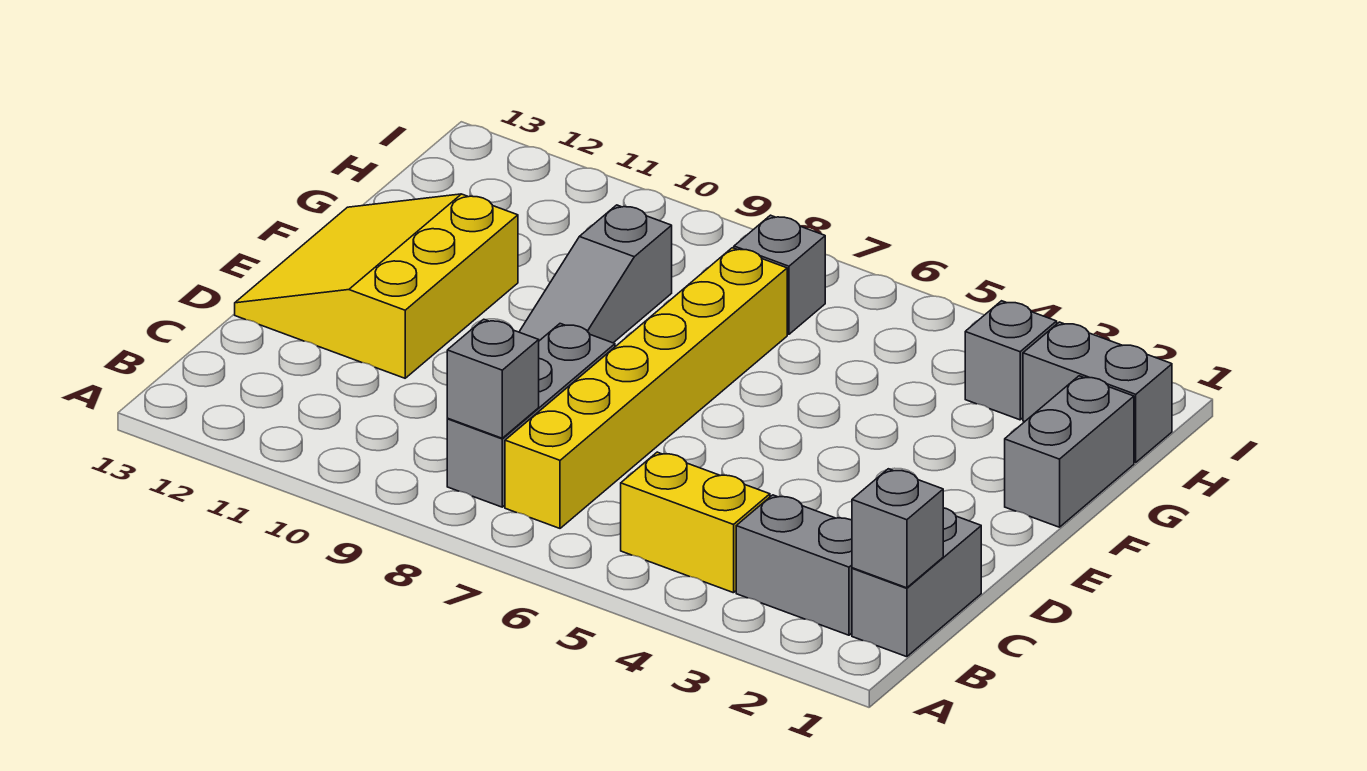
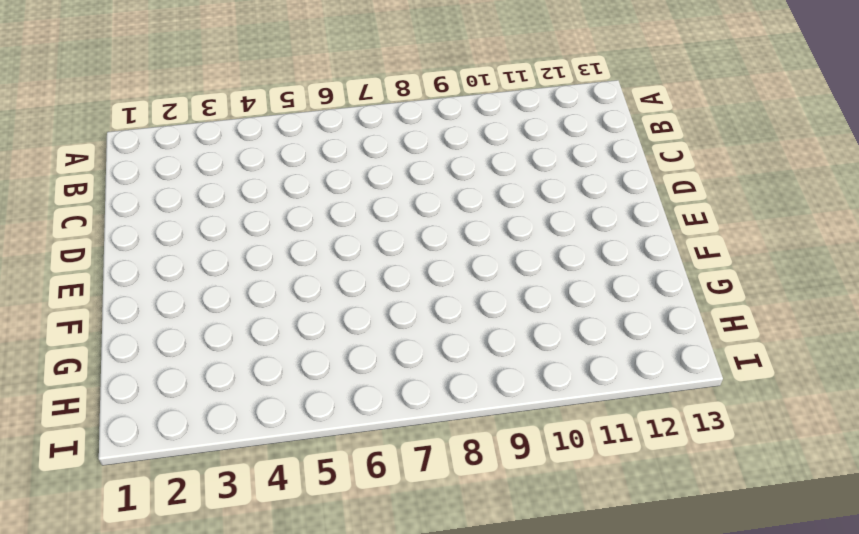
none -> grey 1x2 brick [852,508,981,657]
none -> grey 1x2 brick [736,495,852,635]
none -> yellow 1x2 brick [621,452,770,593]

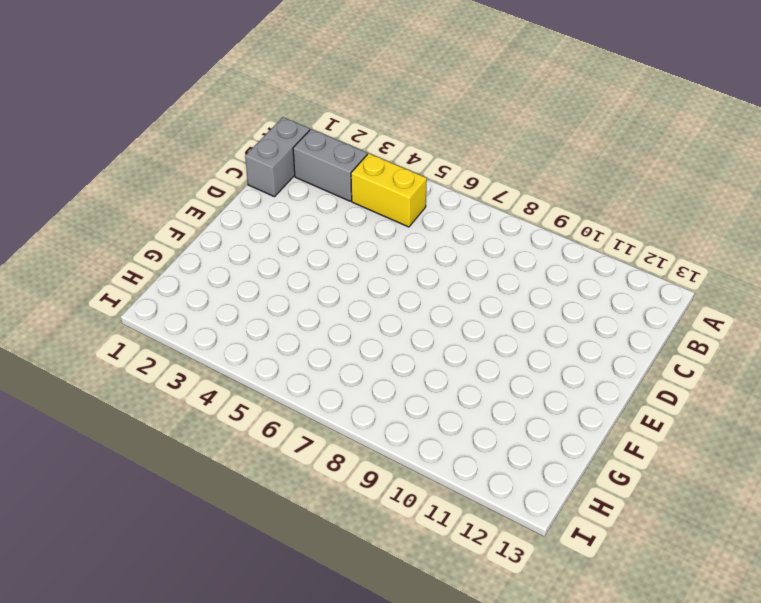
none -> yellow 1x6 brick [505,248,787,528]
none -> grey 1x3 brick [447,324,615,507]
none -> yellow 3x3 slope [235,194,518,378]

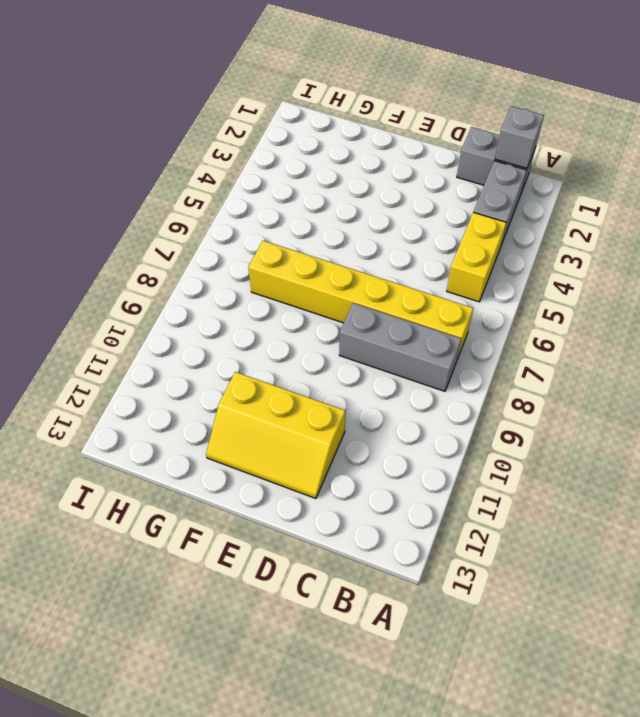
yellow 2x3 slope [206,372,345,498] -> yellow 3x3 slope [235,194,518,378]
none -> grey 1x3 slope [519,205,672,343]
none -> grey 1x2 brick [1005,376,1134,527]
none -> grey 1x2 brick [1023,322,1172,462]

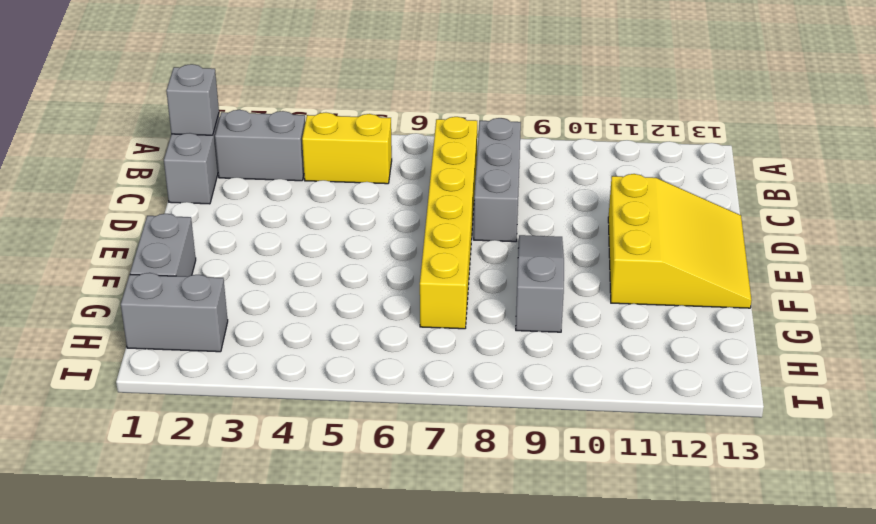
none -> grey 1x1 brick [965,301,1057,420]
none -> grey 1x1 brick [734,215,825,334]
none -> grey 1x1 brick [447,319,539,438]

